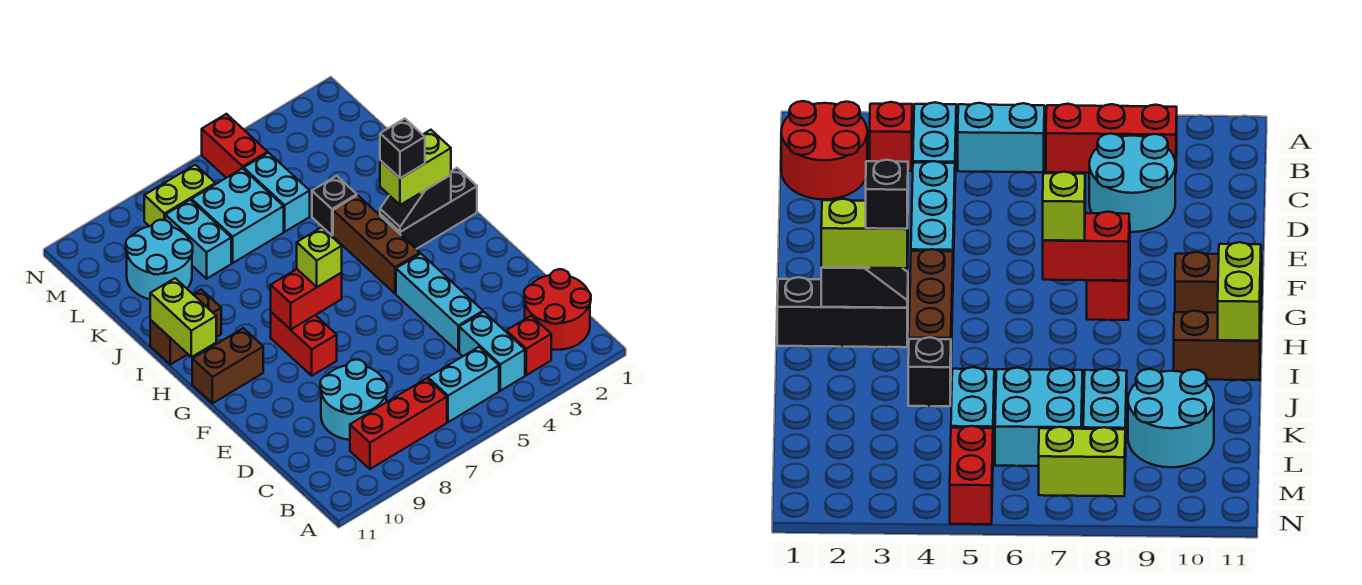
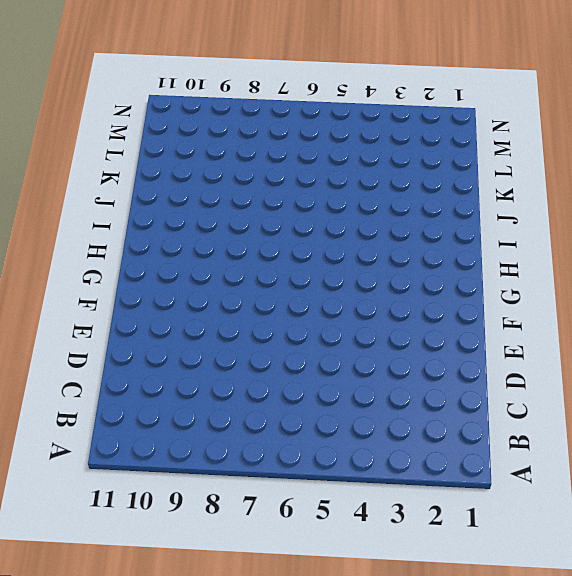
none -> red 2x2 round brick [524,269,591,350]
none -> red 1x1 brick [506,316,551,375]
none -> cyan 1x2 brick [459,312,525,391]

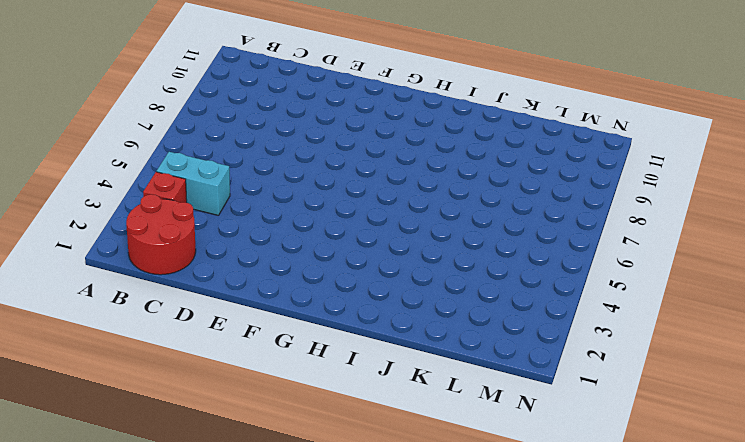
none -> cyan 1x2 brick [428,347,499,422]
none -> red 1x3 brick [350,378,447,469]
none -> cyan 2x2 round brick [320,360,387,440]

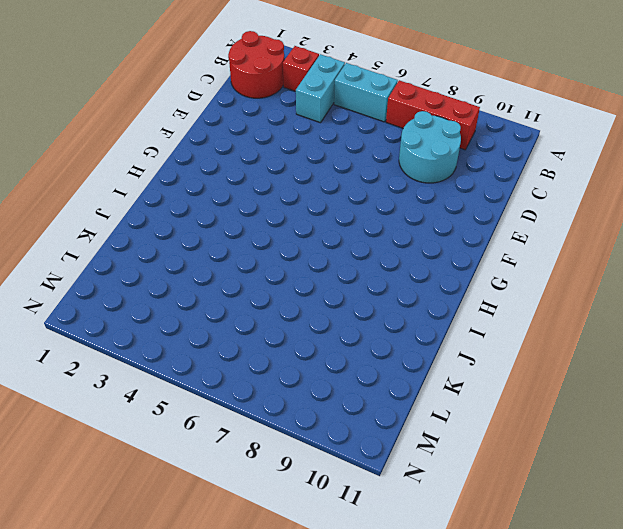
none -> cyan 1x3 brick [396,254,483,352]
none -> red 1x2 brick [271,312,337,376]
none -> brown 1x3 brick [333,195,420,294]

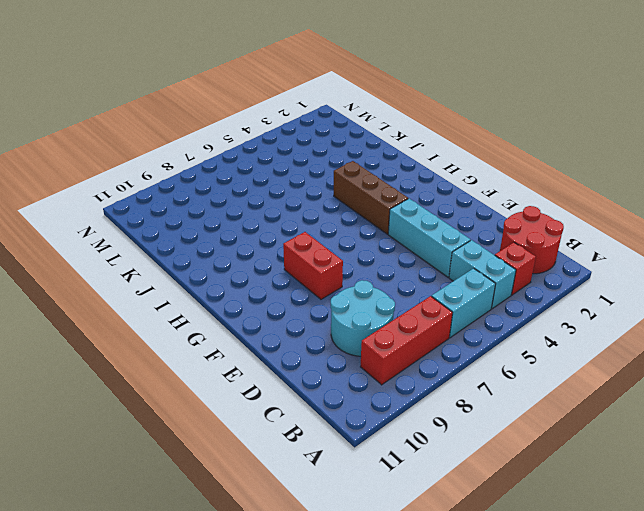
none -> brown 1x2 brick [192,328,263,403]
none -> black 1x3 brick [380,168,477,249]
none -> brown 1x2 brick [150,289,221,365]

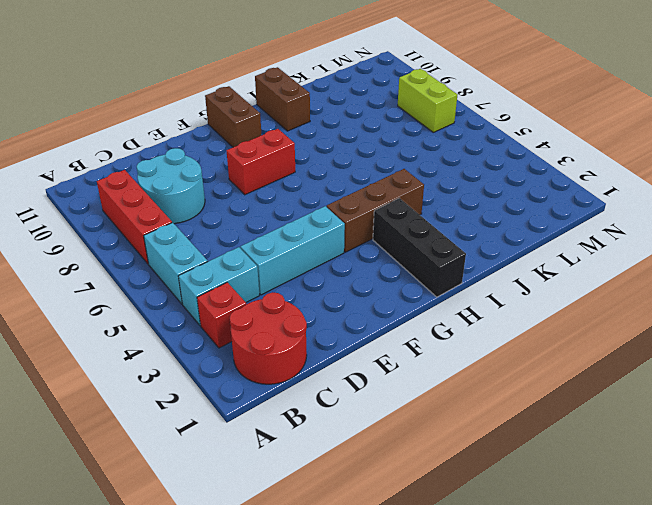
none -> black 1x1 brick [312,176,357,235]
none -> cyan 1x2 brick [244,153,310,232]
none -> cyan 2x2 brick [192,168,284,263]

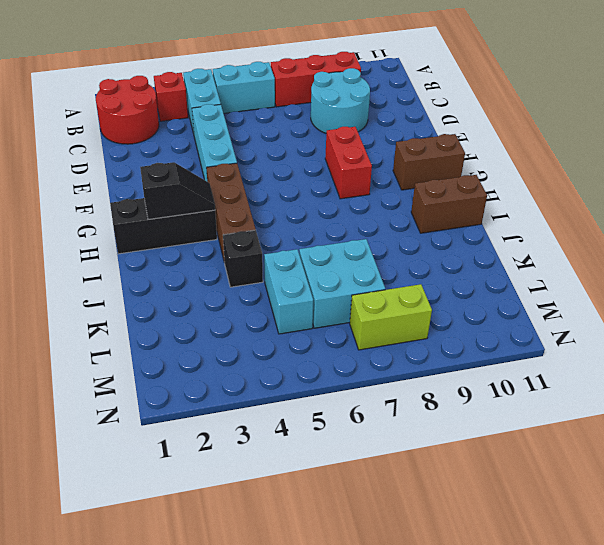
none -> cyan 1x2 brick [165,200,231,279]
none -> cyan 2x2 round brick [126,220,193,299]
none -> red 1x2 brick [202,114,268,178]

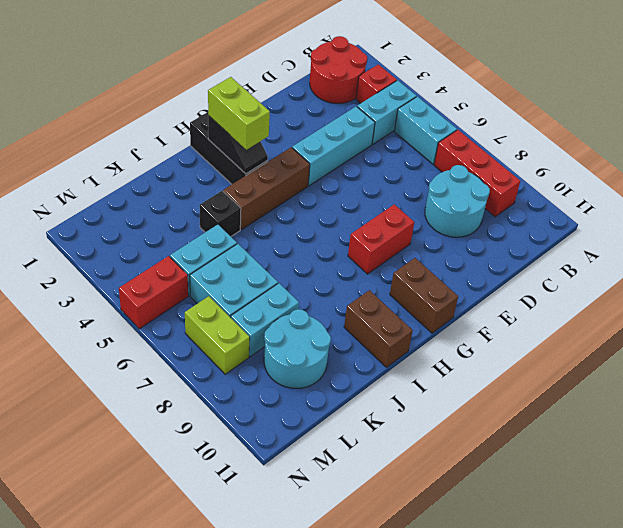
none -> red 1x2 brick [271,269,342,330]
none -> lime 1x2 brick [150,278,216,357]
none -> lime 1x1 brick [297,227,342,287]

